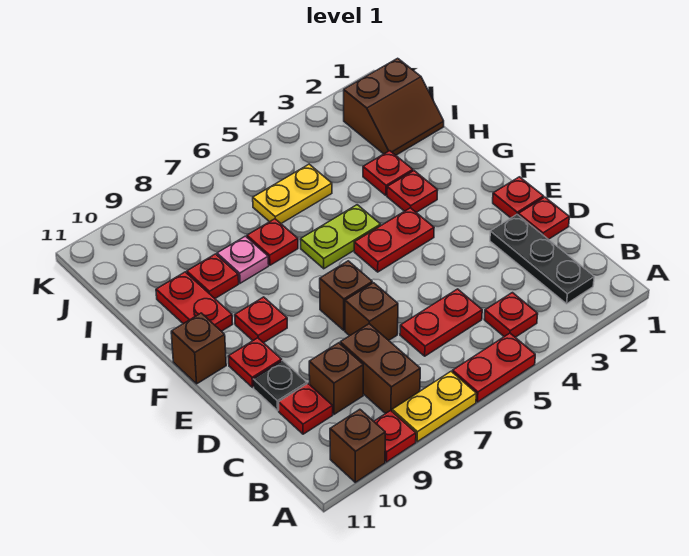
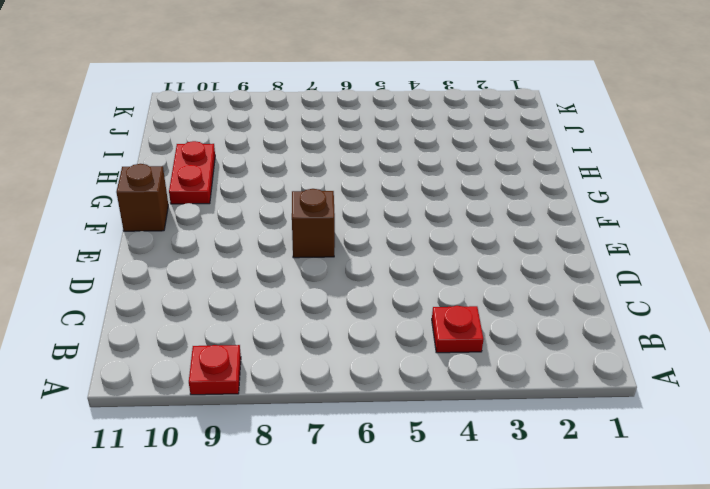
none -> red 1x2 plate [452,333,535,402]
none -> yellow 1x2 plate [392,371,476,442]
none -> brown 1x1 brick [330,409,385,482]

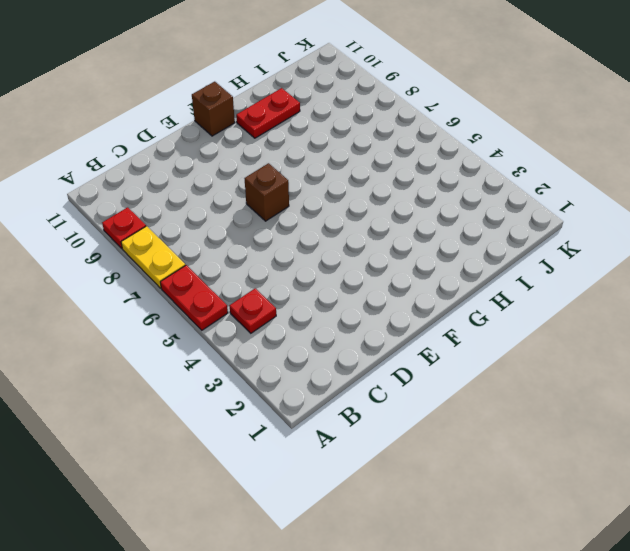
none -> brown 1x1 brick [330,409,385,482]
none -> black 1x3 plate [490,215,594,304]
none -> brown 1x2 brick [340,324,420,414]

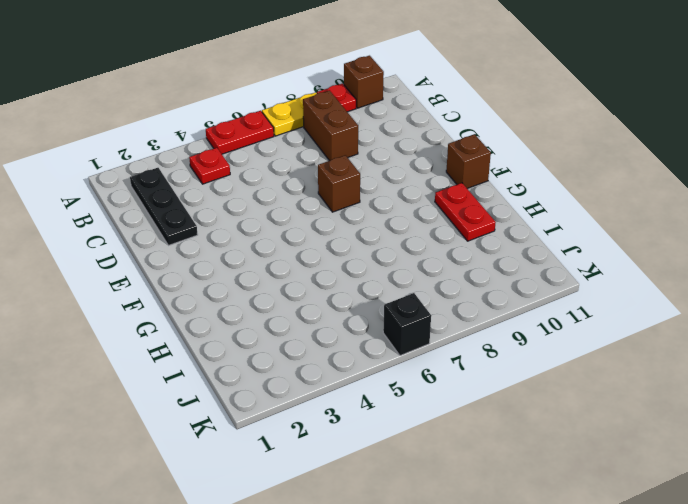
black 1x1 brick [383,293,431,356] -> none
none -> red 1x2 plate [400,289,482,356]
none -> brown 1x1 brick [309,343,363,414]
none -> red 1x1 plate [279,384,333,434]

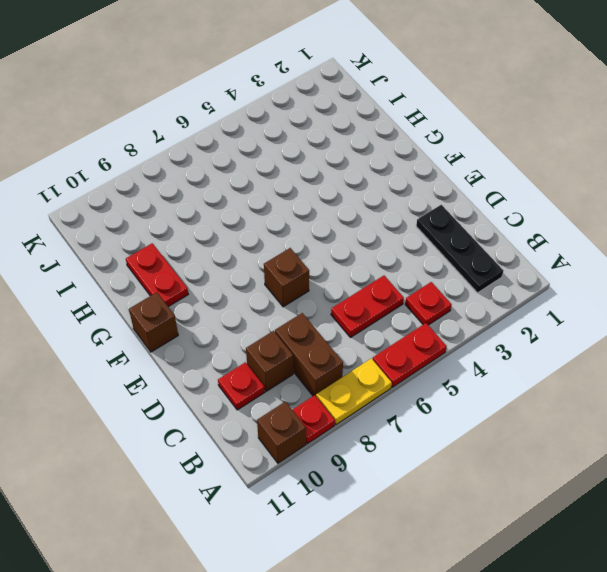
none -> red 1x1 plate [518,197,569,239]
none -> brown 1x1 brick [345,283,398,340]
none -> black 1x1 plate [253,361,307,411]

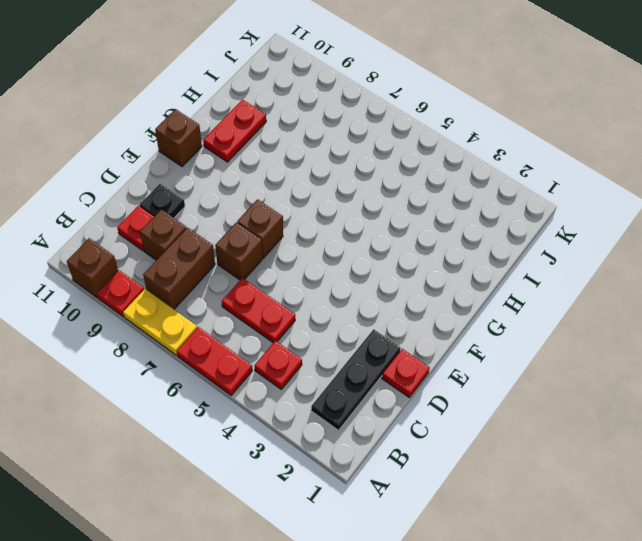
none -> red 1x1 plate [493,177,544,218]
none -> red 1x1 plate [228,338,282,388]
none -> red 1x2 plate [354,208,434,272]

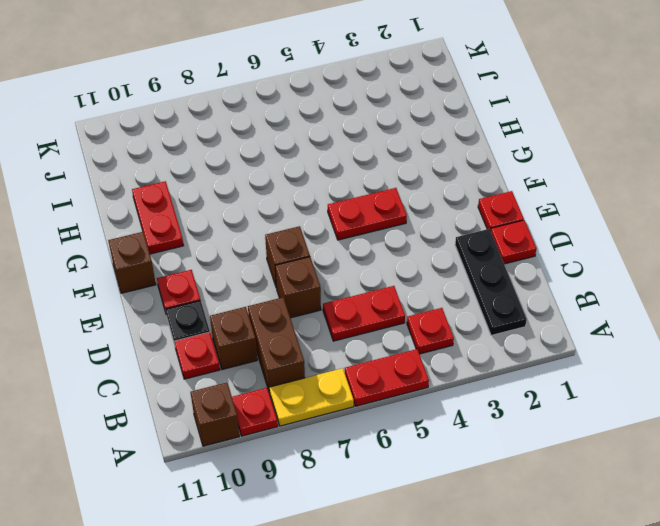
none -> red 1x1 plate [235,297,287,343]
none -> red 1x1 plate [387,171,438,212]
none -> lime 1x2 plate [300,205,381,269]

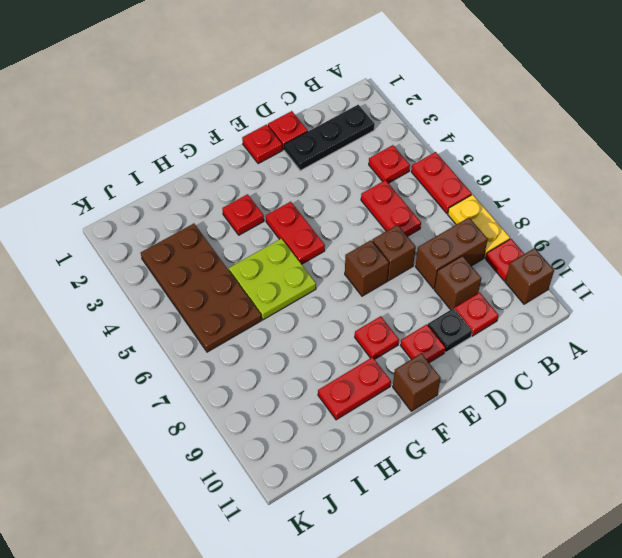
lime 2x2 plate [229,238,316,320] -> lime 1x2 plate [300,205,381,269]
brown 2x4 plate [141,224,262,352] -> yellow 1x2 plate [253,164,332,223]
none -> red 1x1 plate [363,151,413,195]
none -> red 1x1 plate [247,219,298,265]
none -> pink 1x1 plate [217,236,269,283]

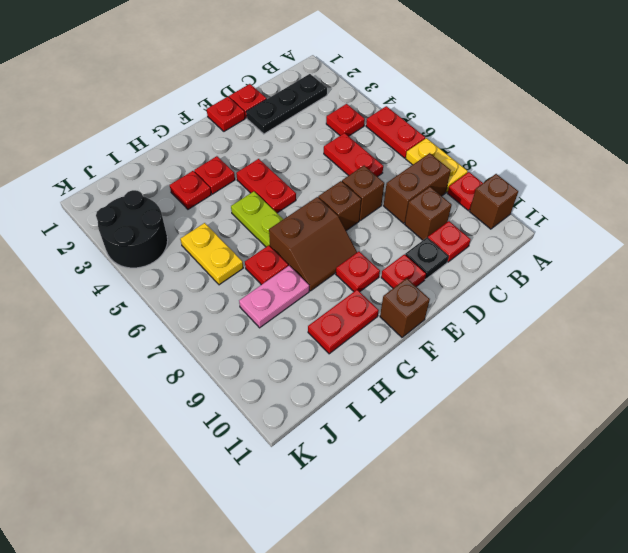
brown 2x2 slope [269,197,357,291] -> brown 2x2 slope turned to [344,58,444,155]
pink 1x2 plate [239,266,309,328] -> pink 1x1 plate [217,236,269,283]
black 2x2 round brick [96,190,168,268] -> none
none -> red 1x1 plate [187,254,239,298]

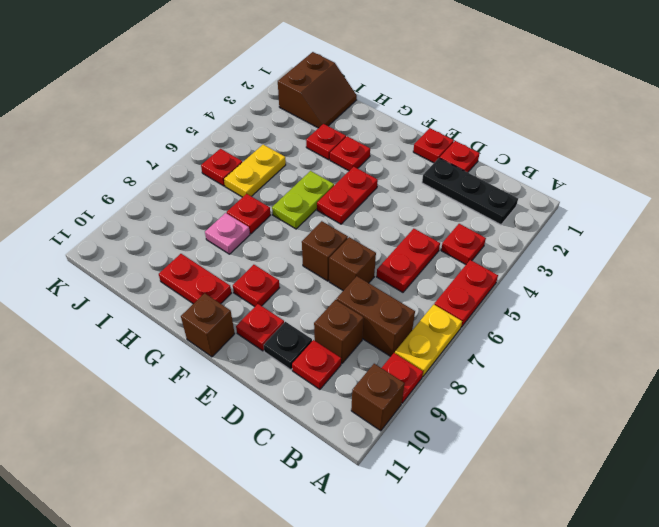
red 1x1 plate [201,149,242,186] -> red 1x1 plate moved to [187,254,239,298]

